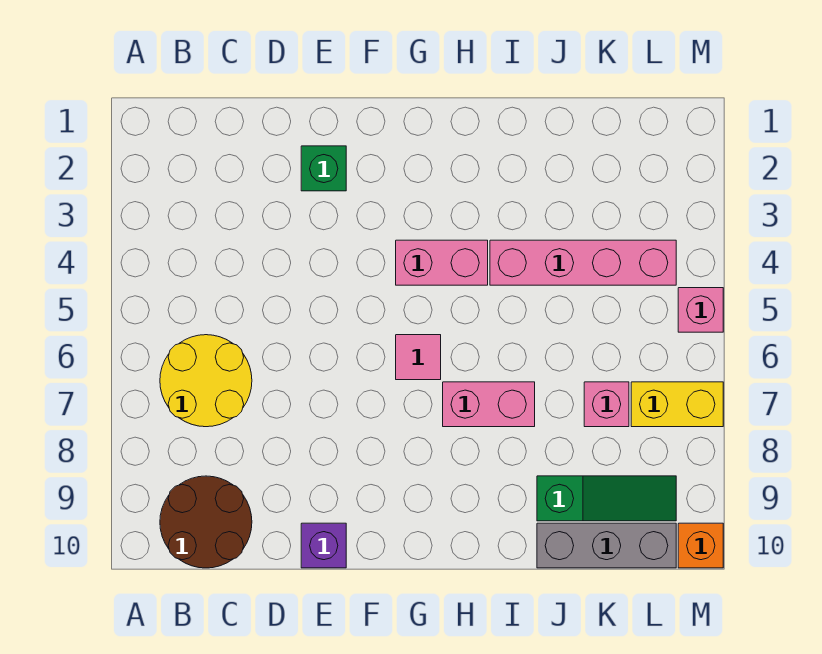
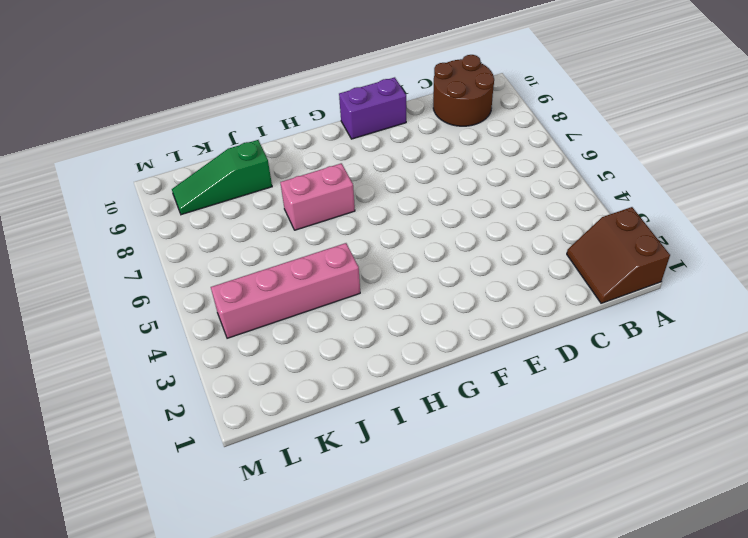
brown 2x2 slope [567,207,670,303] -> none
purple 1x2 brick [339,77,406,139] -> purple 1x1 brick [301,523,346,568]
none -> yellow 2x2 round brick [160,335,252,427]
none -> green 1x1 brick [301,146,346,191]
none -> pink 1x2 brick [396,240,488,285]

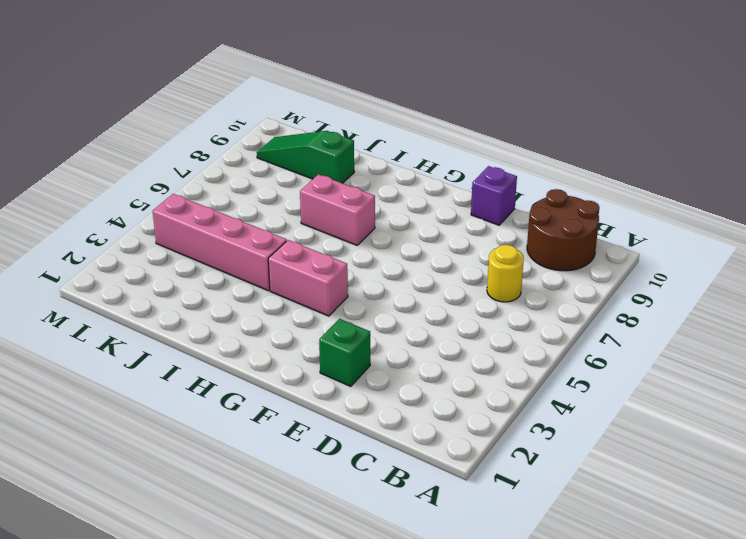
yellow 1x1 round brick [487,245,524,302] -> yellow 2x2 round brick [160,335,252,427]
none -> pink 1x1 tile [396,335,441,380]
none -> grey 1x3 brick [537,523,676,568]
none -> pink 1x1 brick [584,382,629,427]

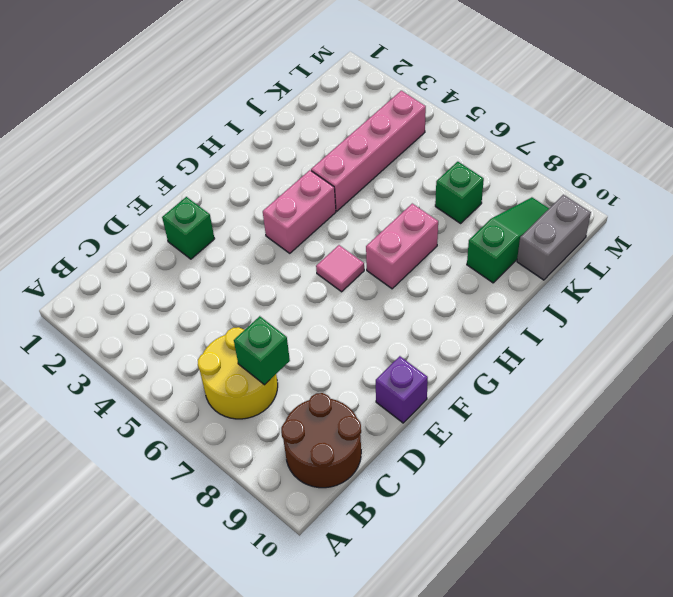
green 1x1 brick [234,316,290,385] -> none
green 1x1 brick [435,162,484,223] -> pink 1x1 brick [584,382,629,427]
grey 1x2 brick [517,195,591,280] -> grey 1x3 brick [537,523,676,568]
none -> yellow 1x2 brick [631,382,723,427]
none -> pink 1x1 brick [678,288,723,332]
none -> orange 1x1 brick [678,523,723,568]

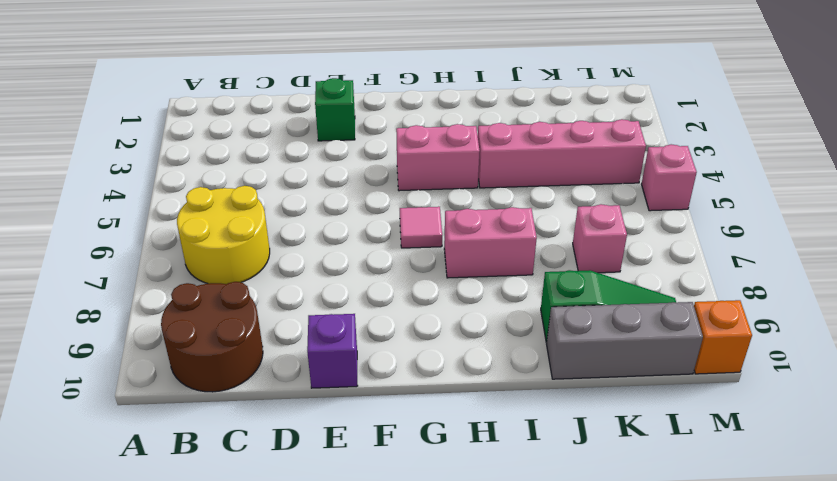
none -> yellow 1x2 brick [631,382,723,427]

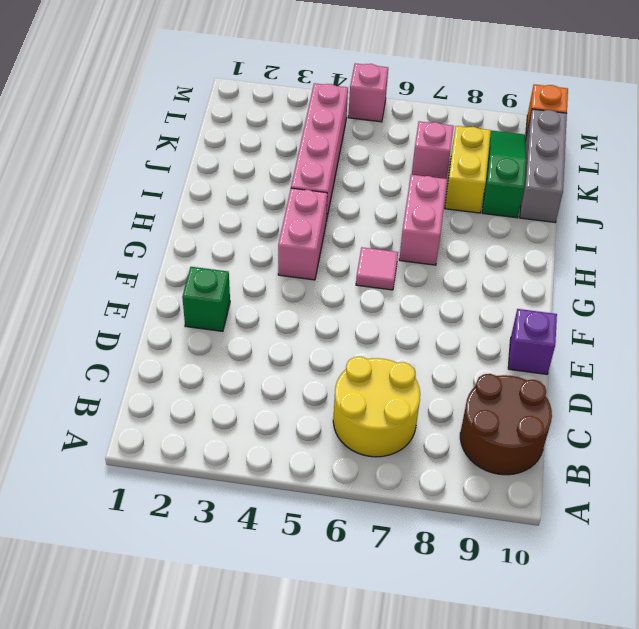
yellow 1x2 brick [445,126,491,213] -> yellow 1x2 brick moved to [631,382,723,427]

